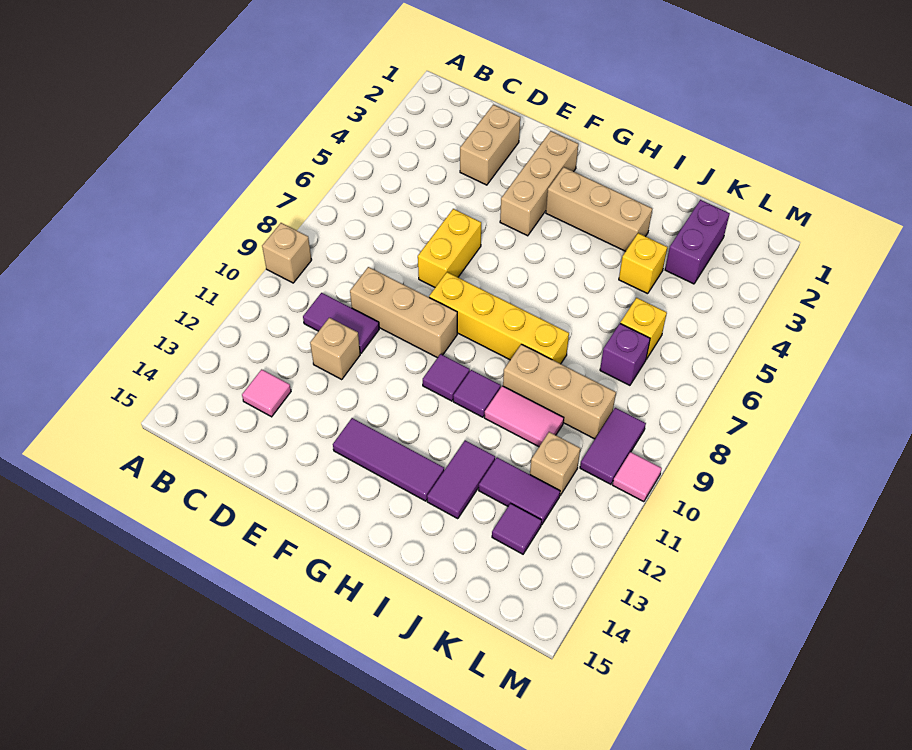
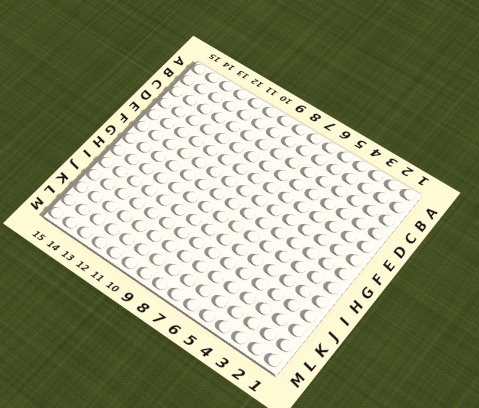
none -> tan 1x1 brick [262,223,312,283]
none -> purple 1x2 tile [303,293,379,353]
none -> pink 1x1 tile [242,369,291,417]

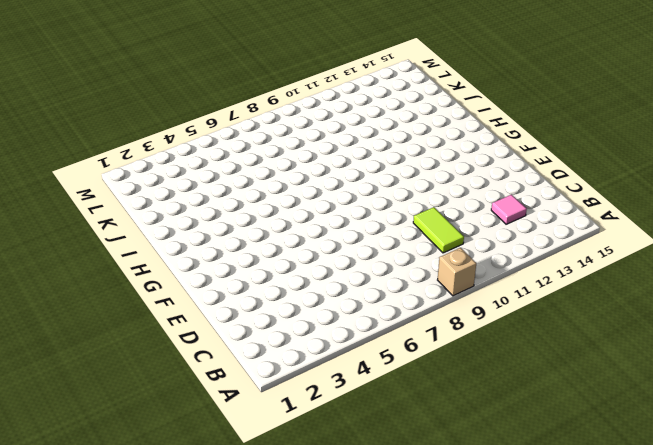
lime 1x2 tile [413,207,464,253] -> purple 1x2 tile [303,293,379,353]
none -> tan 1x2 brick [460,105,520,185]
none -> tan 1x3 brick [350,267,457,358]
none -> tan 1x1 brick [310,318,360,379]

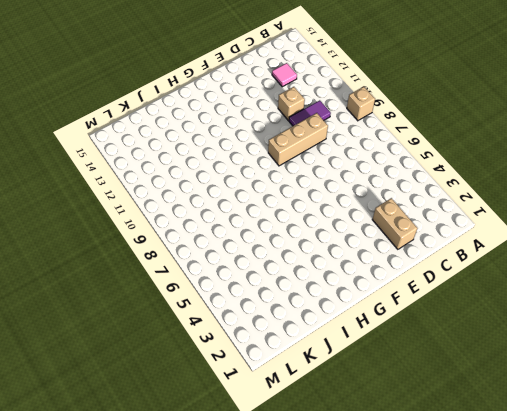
none -> yellow 1x2 brick [418,209,481,287]
none -> tan 1x3 brick [500,131,578,236]
none -> yellow 1x4 brick [429,272,569,364]

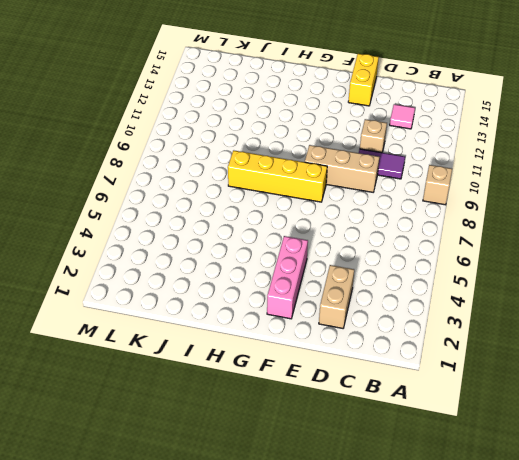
yellow 1x2 brick [348,54,379,106] -> yellow 1x2 brick moved to [418,209,481,287]
pink 1x3 brick [267,236,308,319] -> tan 1x3 brick [500,131,578,236]
none -> purple 1x3 tile [333,418,444,501]
none -> tan 1x3 brick [546,167,652,251]
none -> purple 1x1 tile [423,354,470,401]

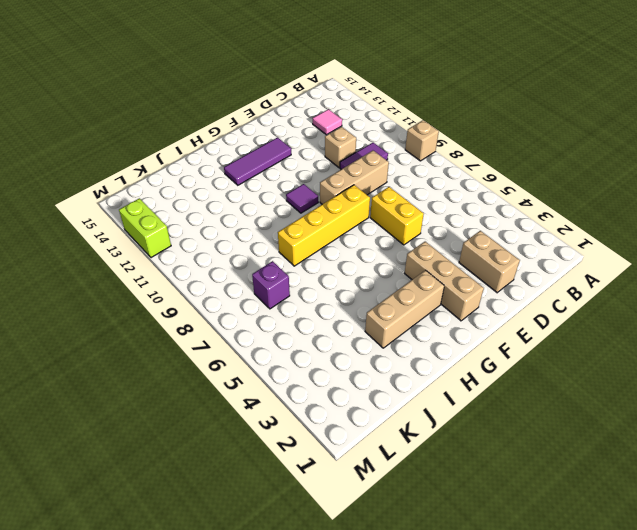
lime 1x2 brick [119,198,171,258] -> none
none -> purple 1x1 tile [453,370,501,417]
none -> tan 1x3 brick [503,344,616,439]
none -> pink 1x2 tile [484,386,564,447]

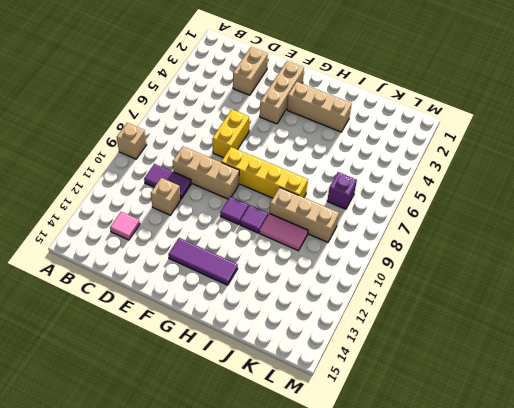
none -> purple 1x2 tile [427,440,495,519]
none -> yellow 1x1 brick [619,233,667,294]
none -> purple 1x2 tile [479,457,560,525]

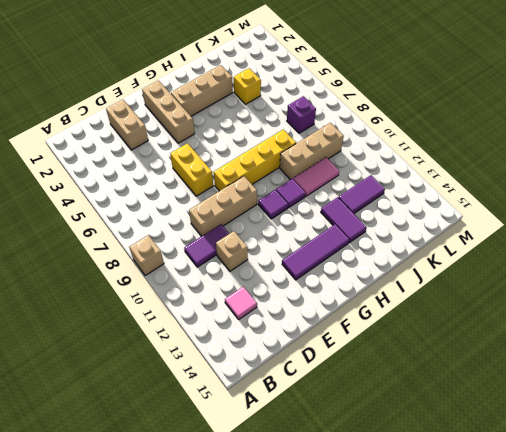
none -> purple 1x2 brick [665,200,730,284]
none -> yellow 1x1 brick [620,298,667,359]
none -> tan 1x1 brick [530,432,580,495]

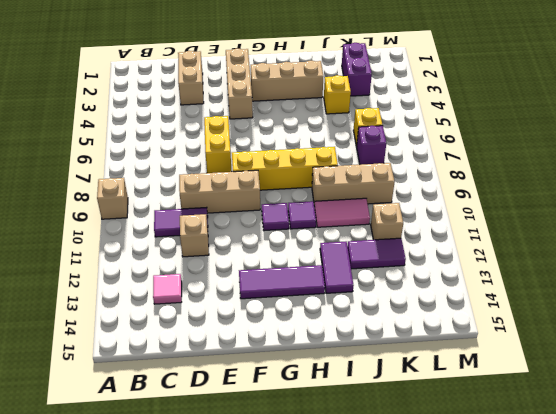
none -> purple 1x1 tile [492,503,542,554]
none -> purple 1x2 tile [580,408,646,484]
none -> pink 1x1 tile [613,452,662,502]

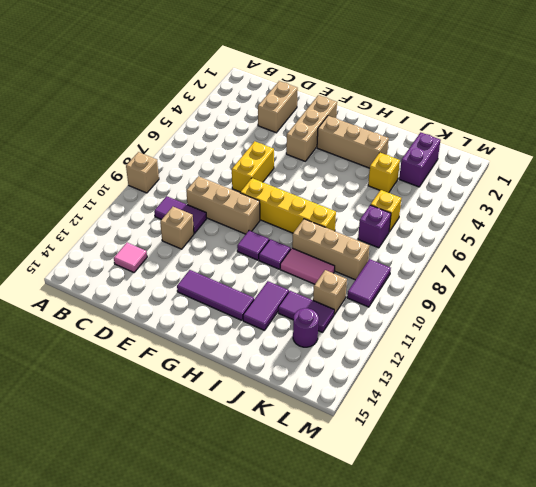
purple 1x1 round brick [293,308,319,347] -> purple 1x1 tile [492,503,542,554]
none -> pink 1x1 tile [613,452,662,502]

